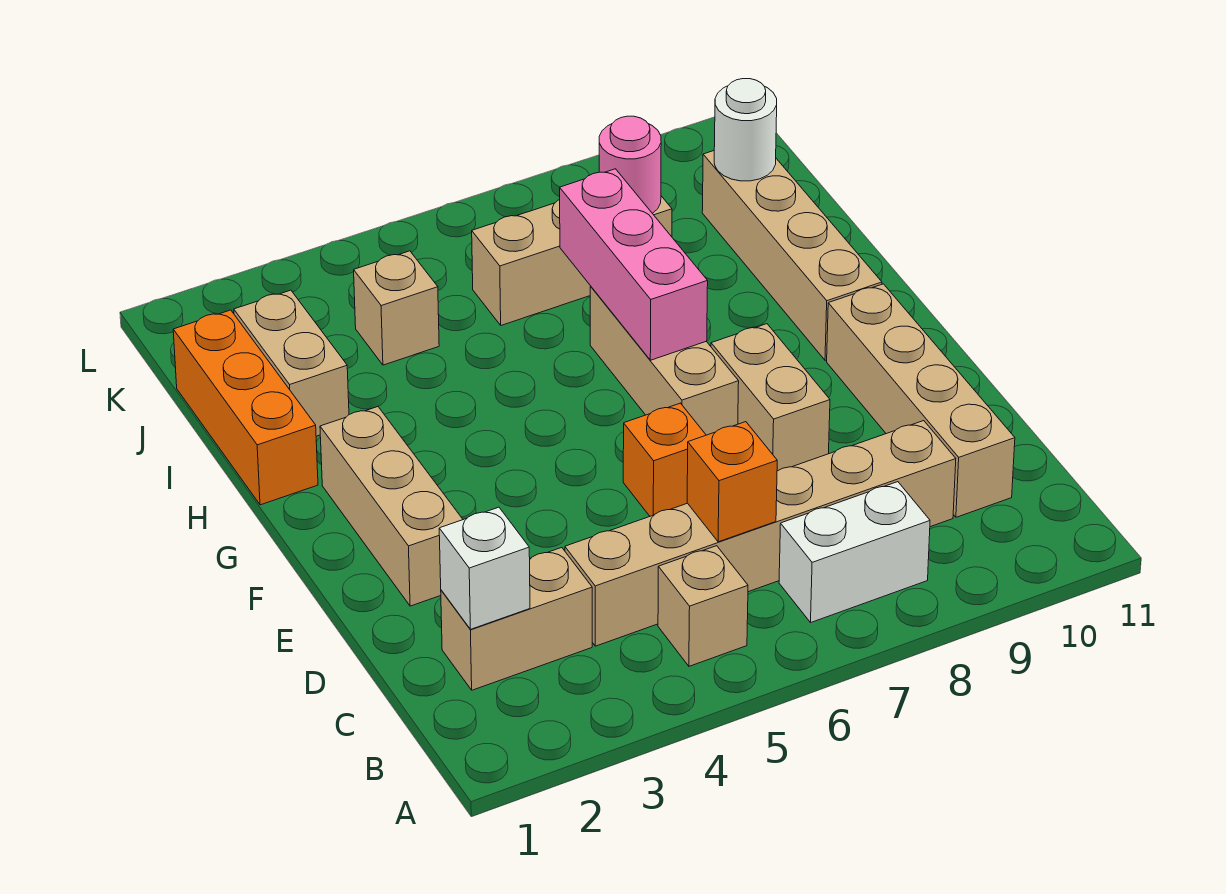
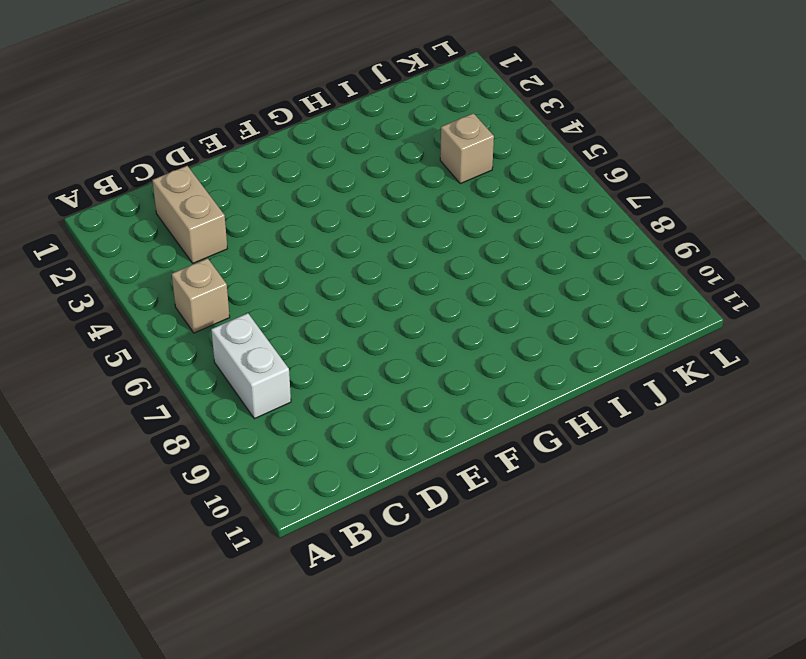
none -> tan 1x6 brick [565,421,956,646]
none -> tan 1x4 brick [827,284,1015,517]
none -> tan 1x3 brick [320,407,463,606]

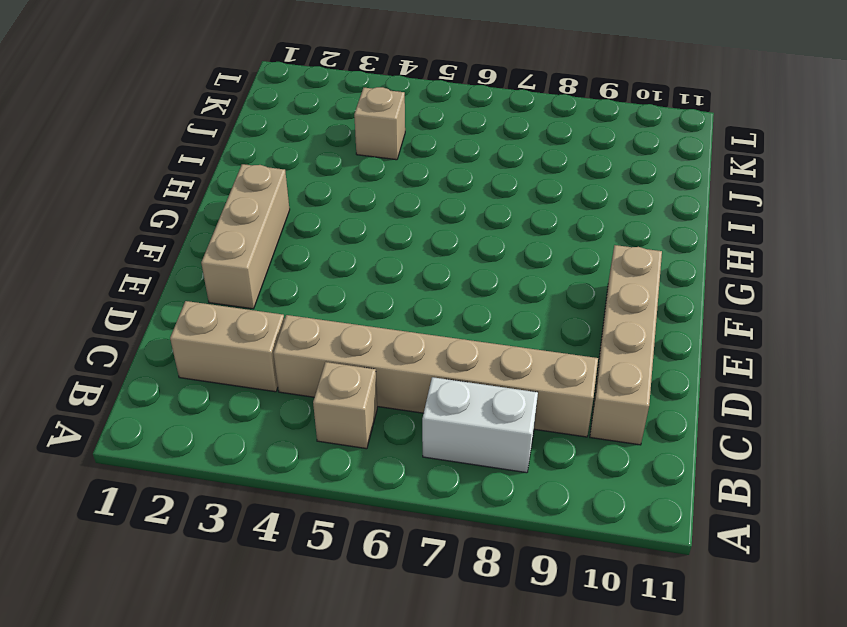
none -> orange 1x1 brick [623,403,706,516]
none -> tan 1x2 brick [711,324,830,471]
none -> tan 1x3 brick [590,286,739,435]

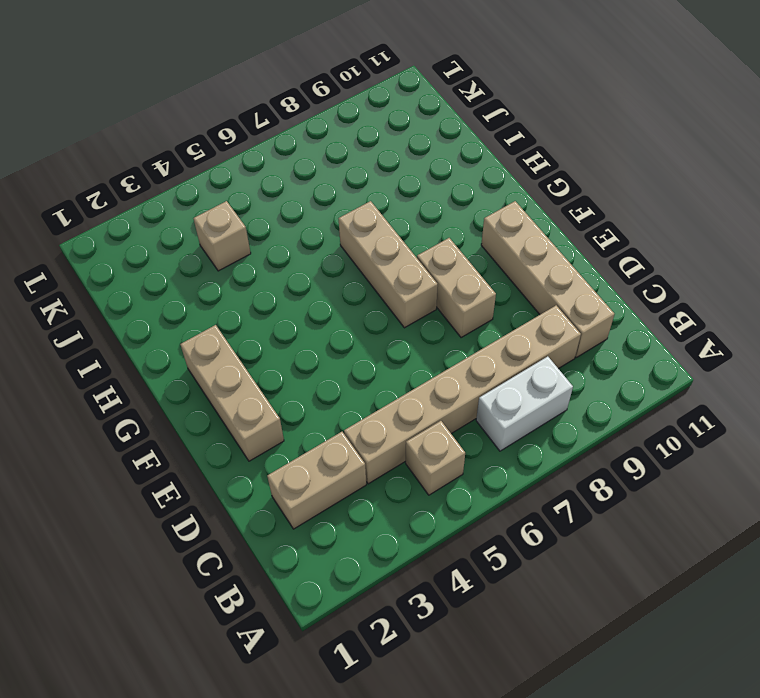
none -> orange 1x1 brick [623,403,706,516]
none -> tan 1x4 brick [702,151,882,360]
none -> orange 1x3 brick [173,310,318,505]

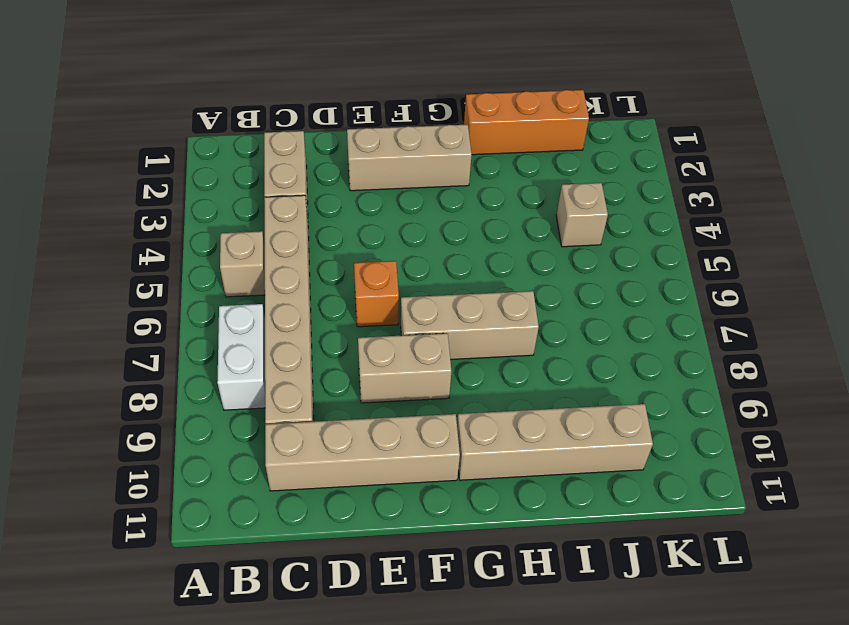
none -> tan 1x2 brick [234,290,349,436]
none -> tan 1x3 brick [472,196,672,325]
none -> white 1x1 brick [439,507,530,629]

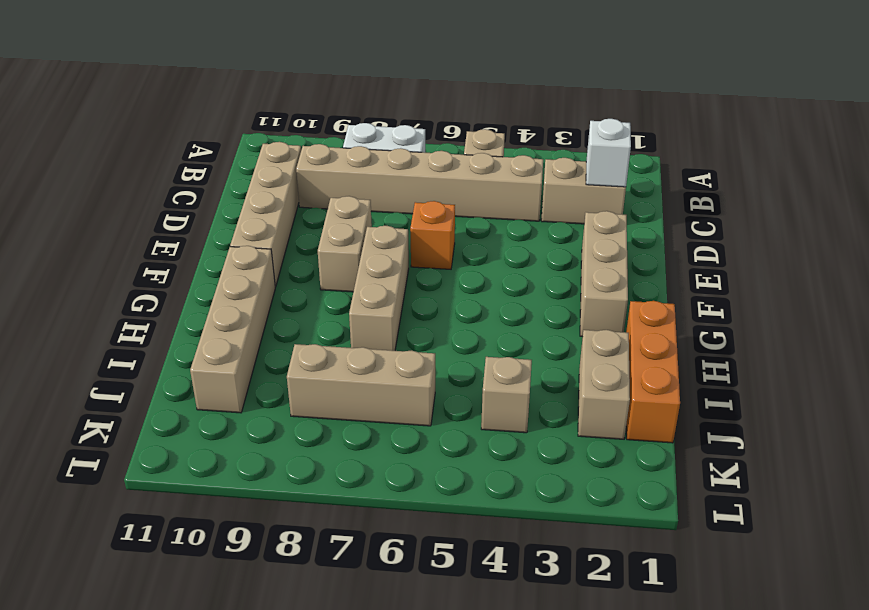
none -> orange 1x1 brick [687,422,777,542]
none -> pink 1x3 brick [560,169,708,360]
none -> pink 1x1 round brick [599,116,661,213]

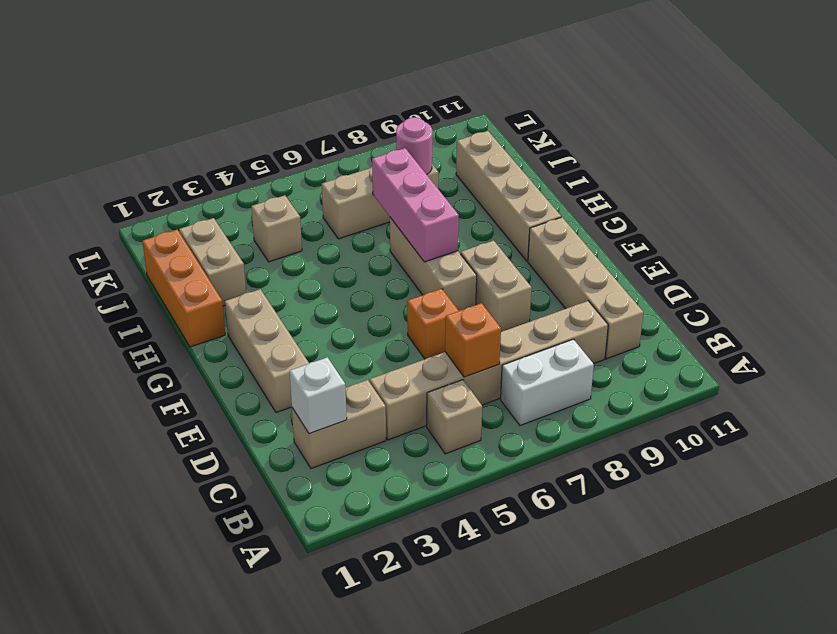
none -> white 1x1 round brick [714,79,777,181]

